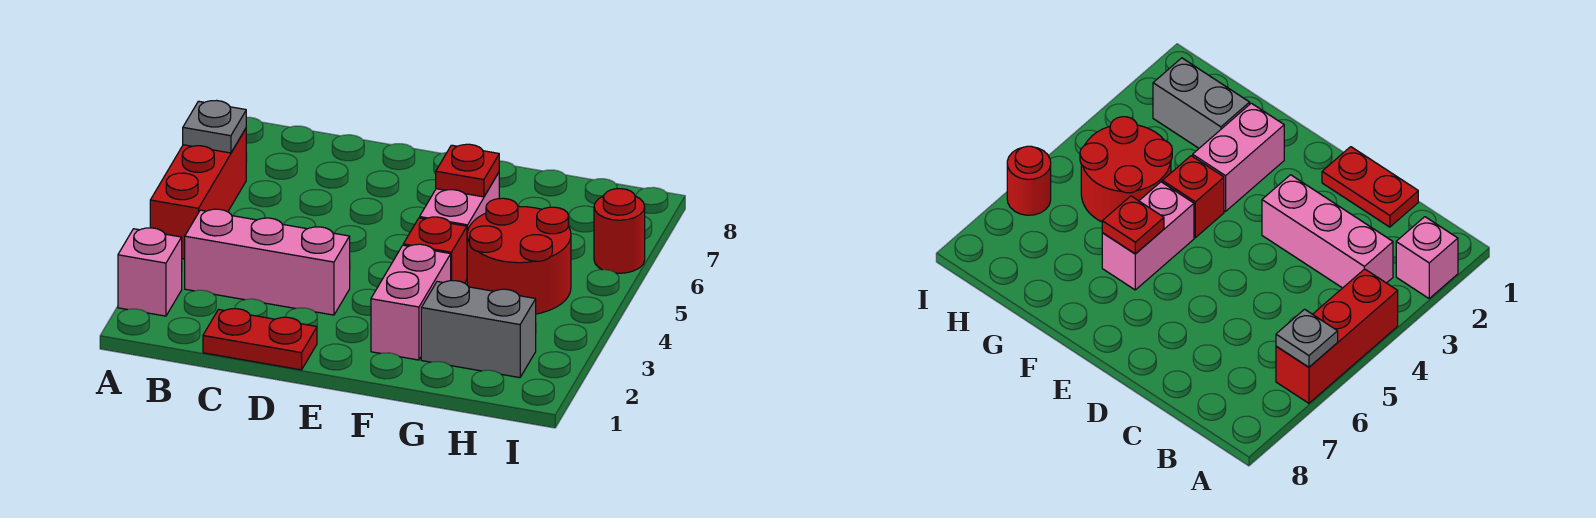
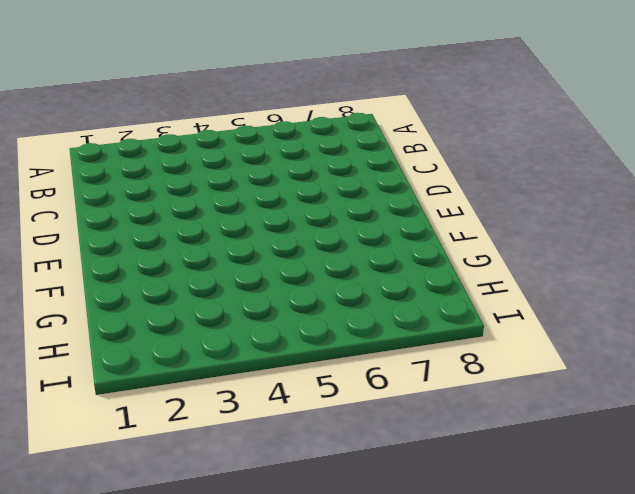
none -> pink 1x1 brick [118,228,182,316]
none -> red 1x3 brick [150,129,246,259]
none -> pink 1x3 brick [185,209,350,315]

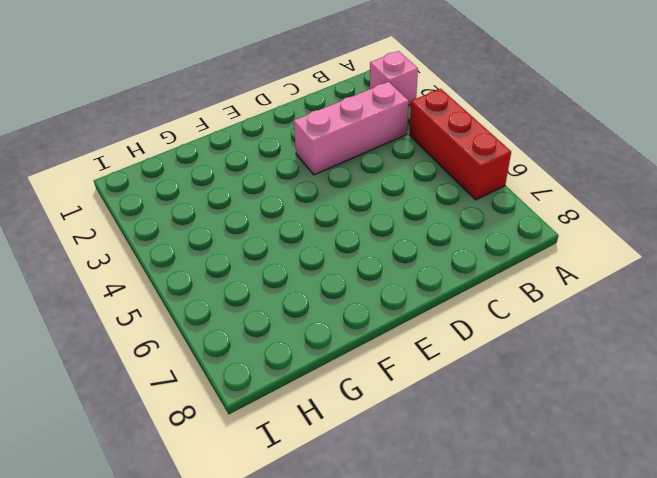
none -> red 1x2 plate [203,309,317,370]
none -> pink 1x2 brick [371,244,451,360]
none -> red 1x1 brick [403,217,467,283]

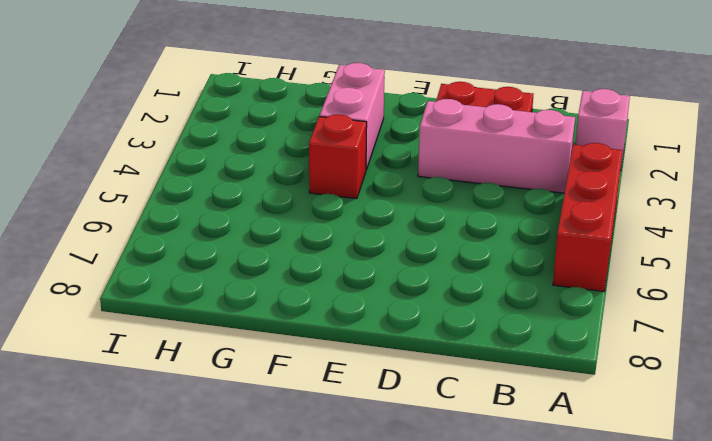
none -> pink 1x2 brick [420,173,499,233]
none -> grey 1x2 brick [421,281,536,378]
none -> red 2x2 round brick [467,198,571,314]

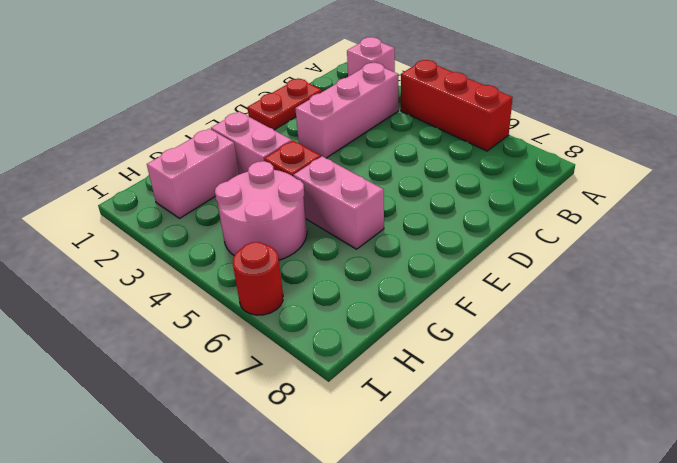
pink 1x2 brick [147,129,239,218] -> grey 1x2 brick [421,281,536,378]
pink 2x2 round brick [215,161,307,260] -> red 2x2 round brick [467,198,571,314]
none -> grey 1x1 plate [183,100,246,153]
none -> red 1x1 plate [436,144,499,197]

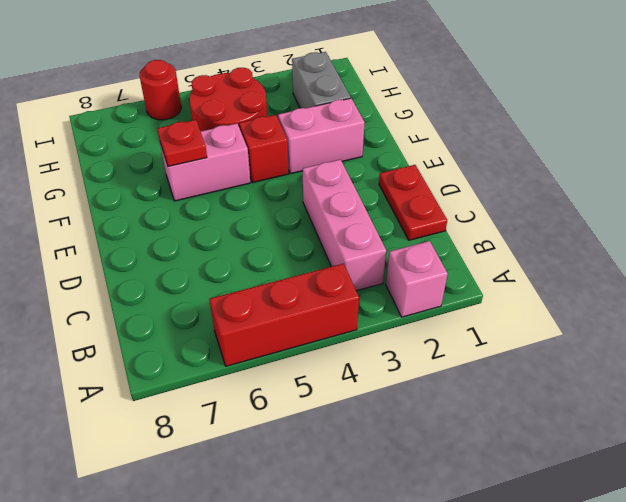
none -> grey 1x1 plate [183,100,246,153]

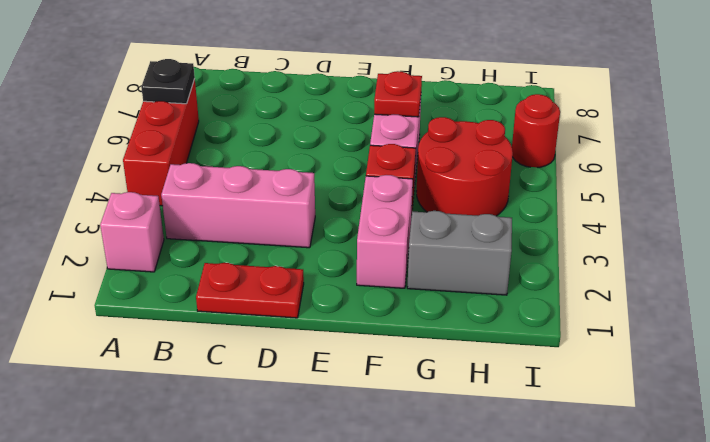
black 1x1 plate [141,59,195,104] -> grey 1x1 plate [183,100,246,153]

